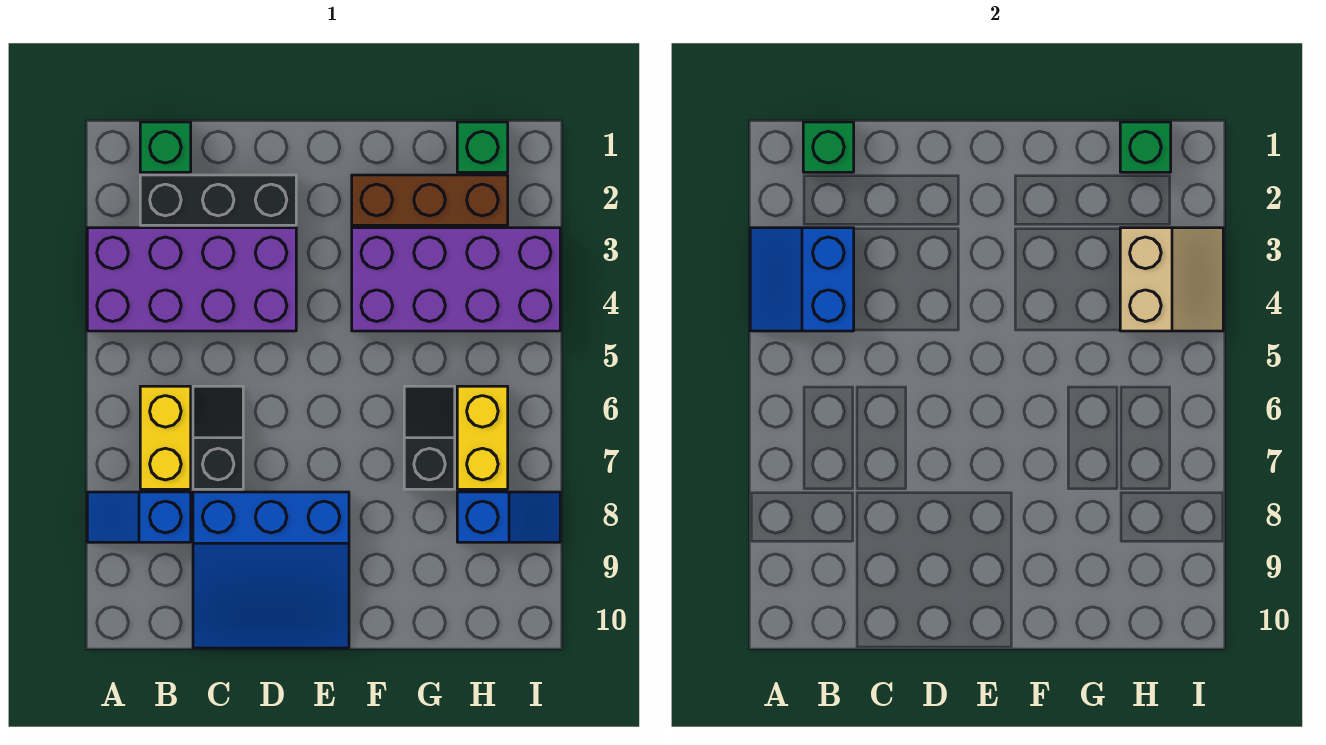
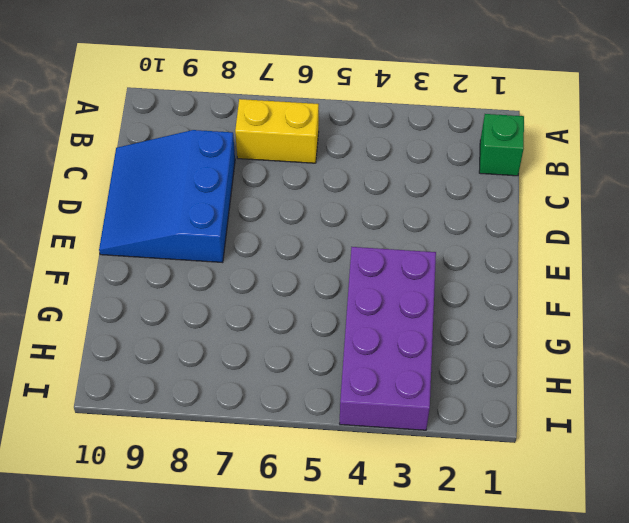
none -> purple 2x4 brick [87,228,296,331]
none -> blue 1x2 slope [87,492,191,542]
none -> black 1x3 brick [140,175,296,225]

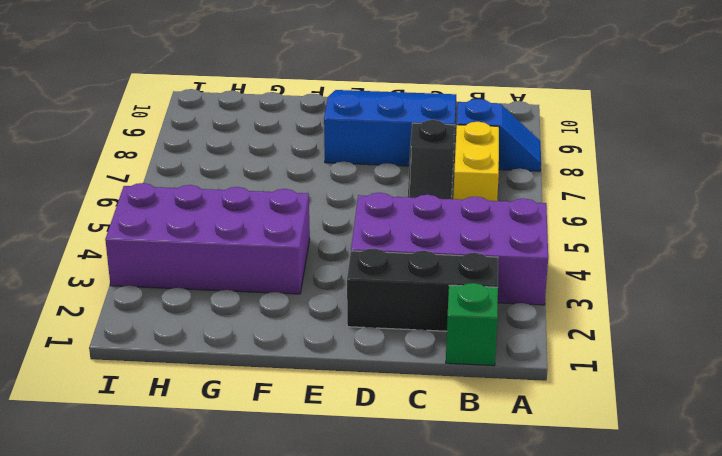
none -> brown 1x3 brick [352,175,508,225]
none -> black 1x2 slope [404,386,455,489]
none -> green 1x1 brick [457,122,508,172]

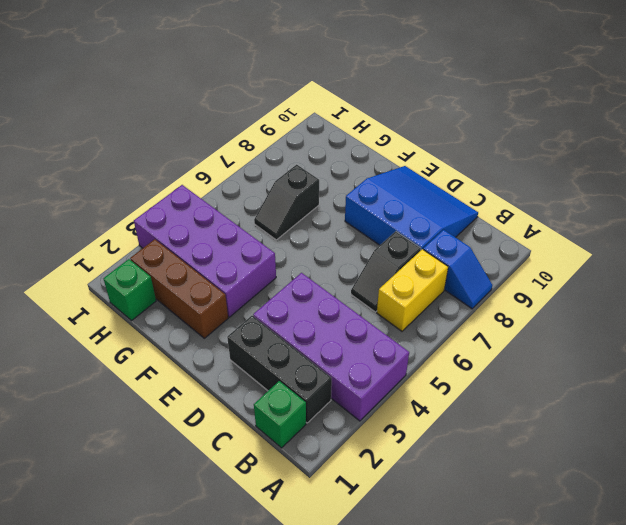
none -> yellow 1x2 brick [457,386,508,489]
none -> blue 1x2 slope [457,492,560,542]
none -> blue 2x2 slope [750,228,854,331]

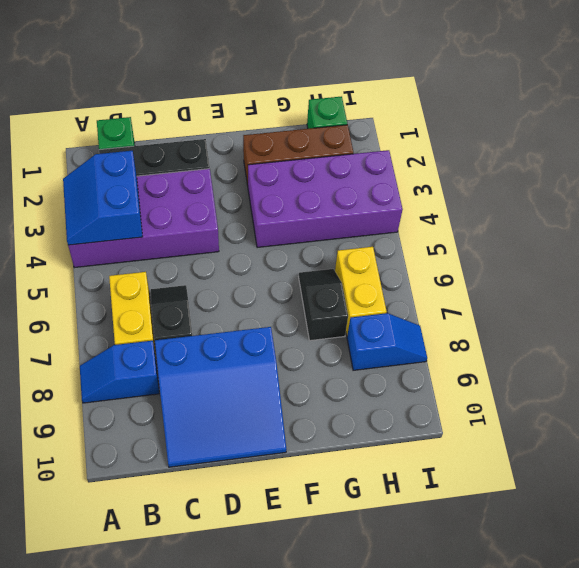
none -> green 1x1 brick [803,122,854,172]
none -> green 1x1 brick [1120,122,1171,172]
none -> tan 2x2 slope [1120,228,1223,331]

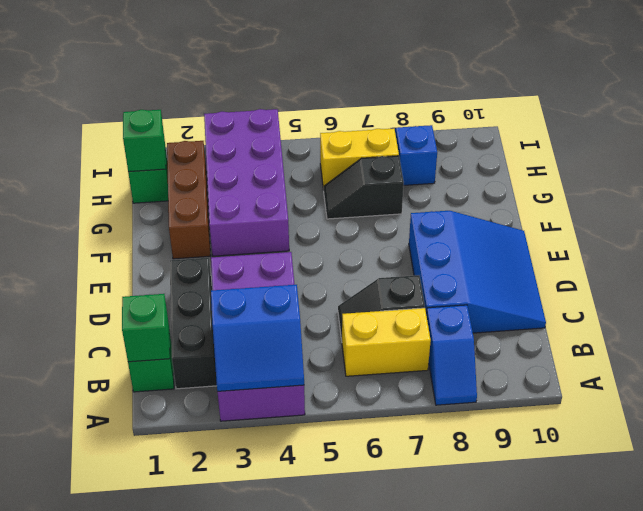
none -> tan 2x2 slope [1120,228,1223,331]

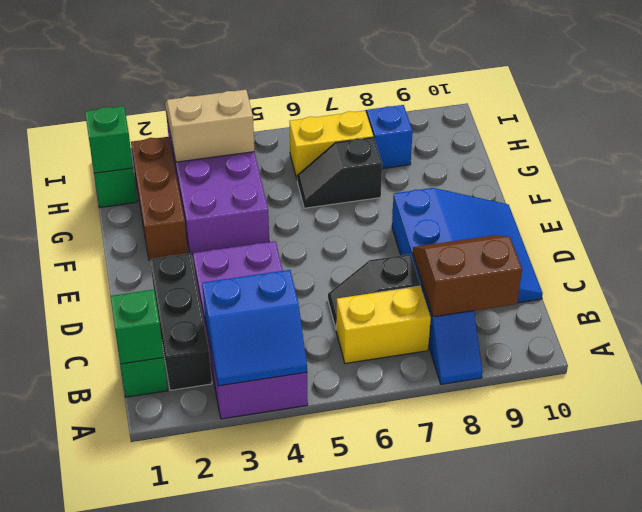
brown 2x2 slope [413,235,522,317] -> none

